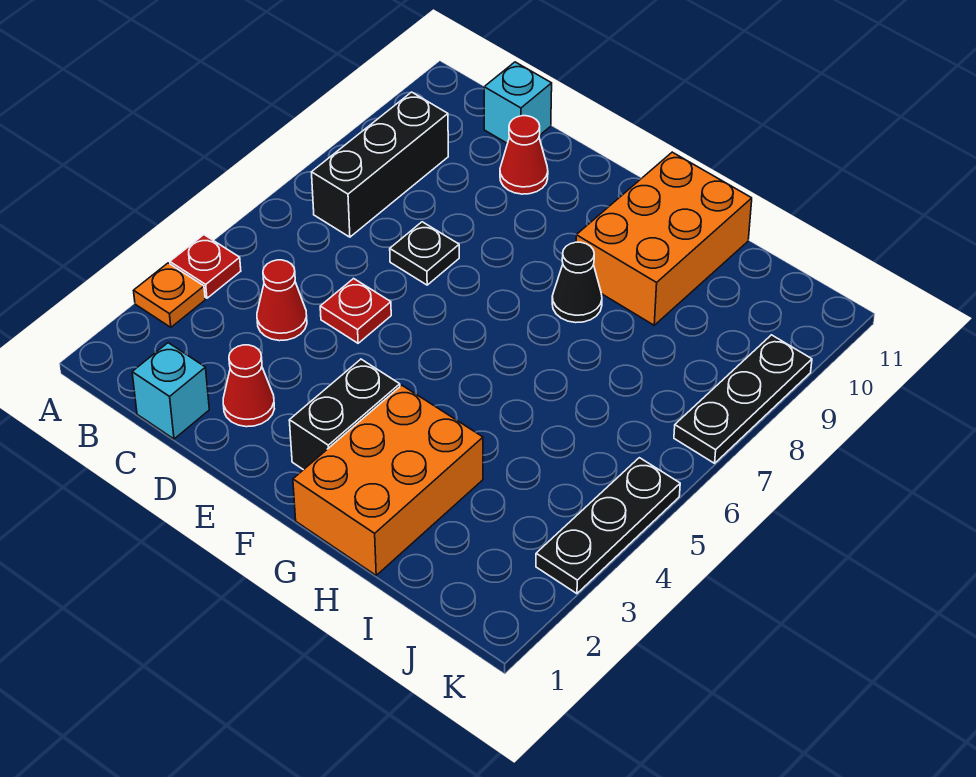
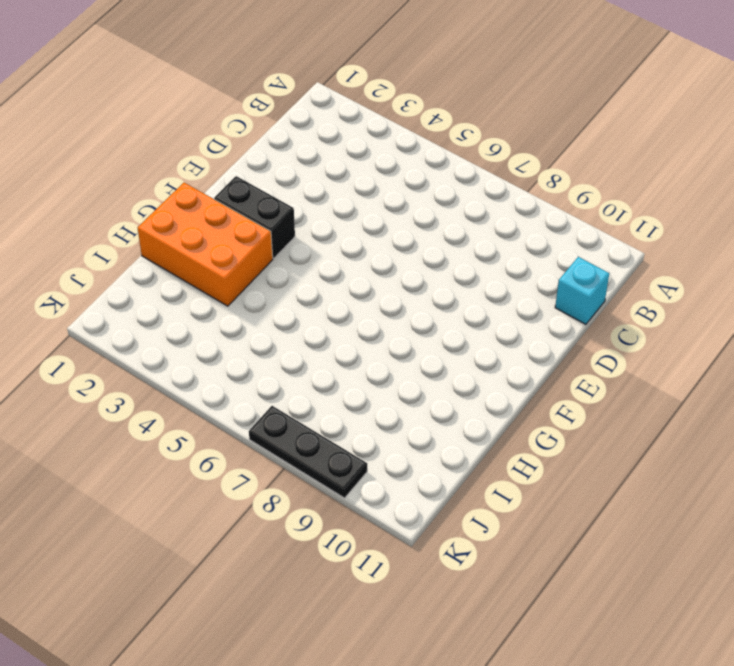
none -> orange 1x1 plate [134,263,205,327]
none -> red 1x1 plate [170,235,241,298]
none -> black 1x3 brick [312,92,448,237]

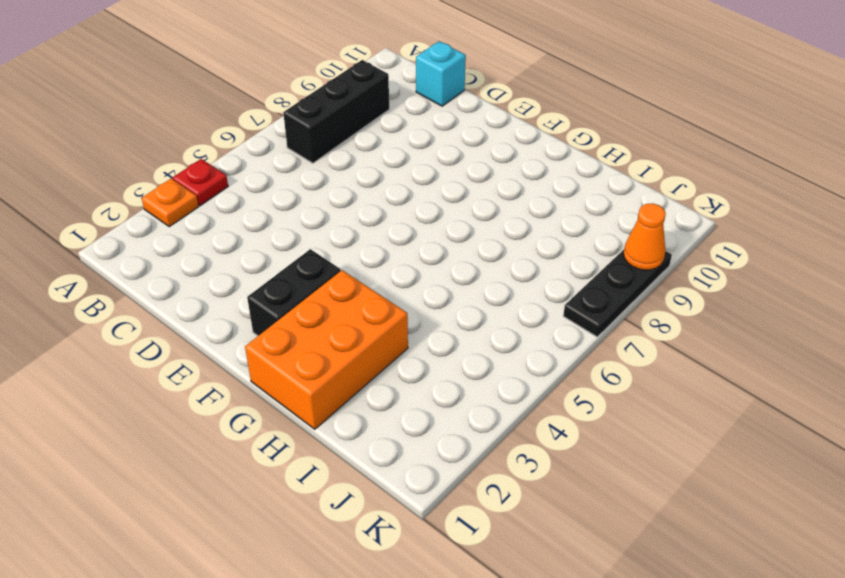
orange 1x1 cone [623,204,666,270] -> none
none -> cyan 1x1 brick [132,343,209,439]
none -> red 1x1 cone [257,260,307,341]
none -> red 1x1 cone [223,345,274,427]

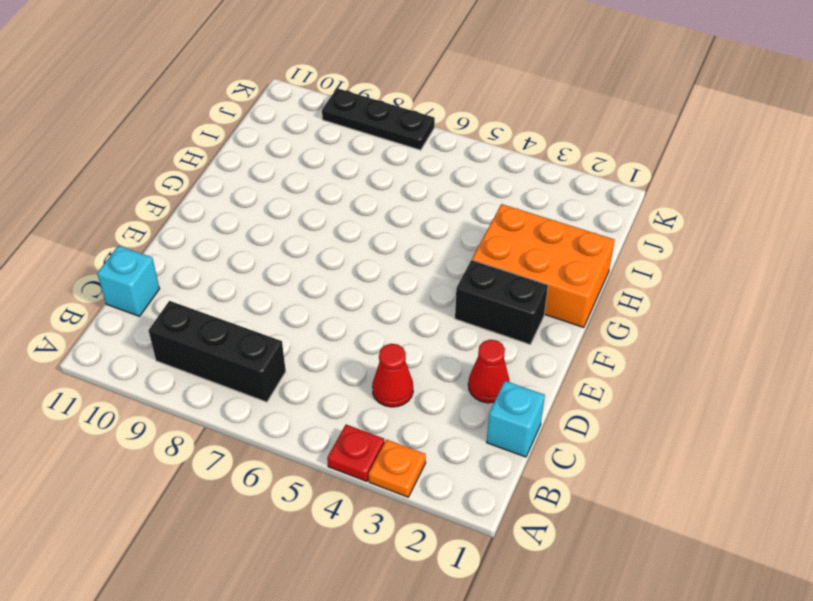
none -> red 1x1 plate [320,279,391,343]
none -> black 1x1 plate [390,222,459,285]
none -> red 1x1 cone [500,116,548,194]

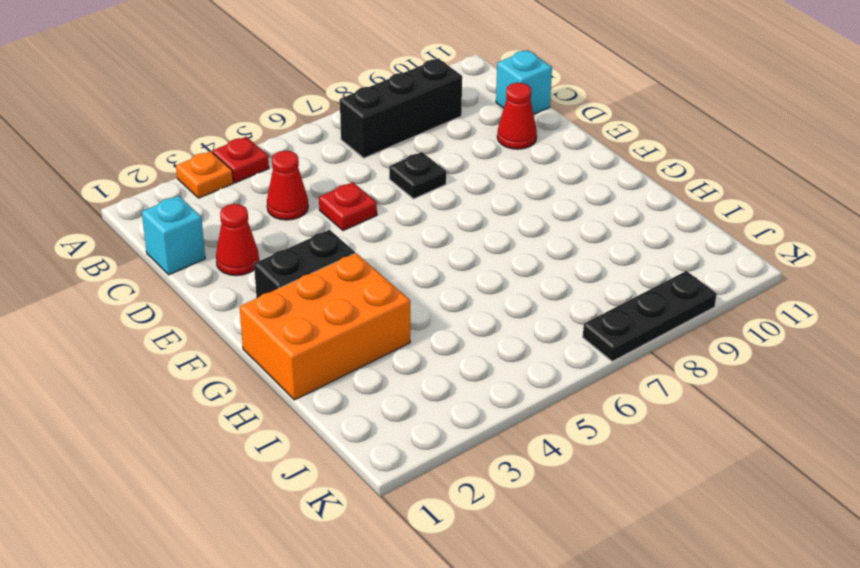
none -> black 1x1 cone [552,242,602,323]
none -> orange 2x3 brick [576,152,752,325]
none -> black 1x3 plate [536,458,680,594]

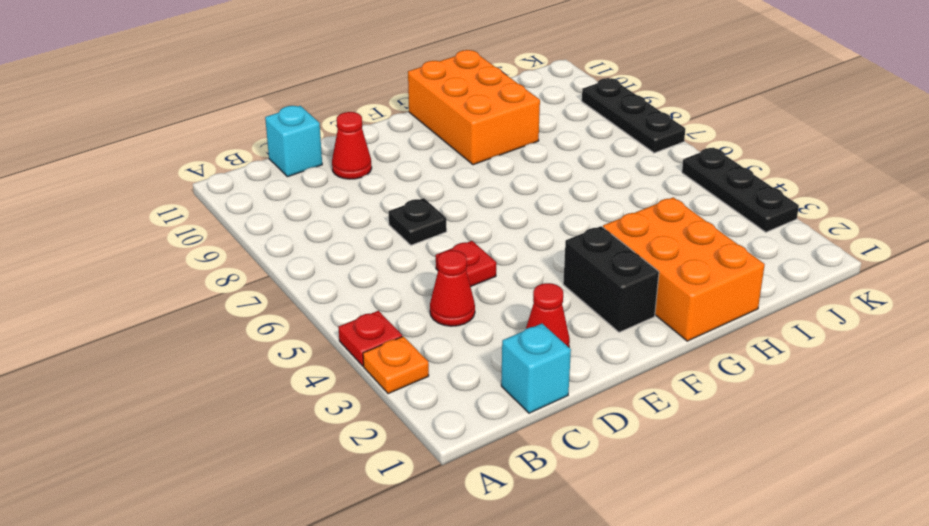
none -> black 1x3 brick [312,92,448,237]
none -> black 1x1 cone [552,242,602,323]

